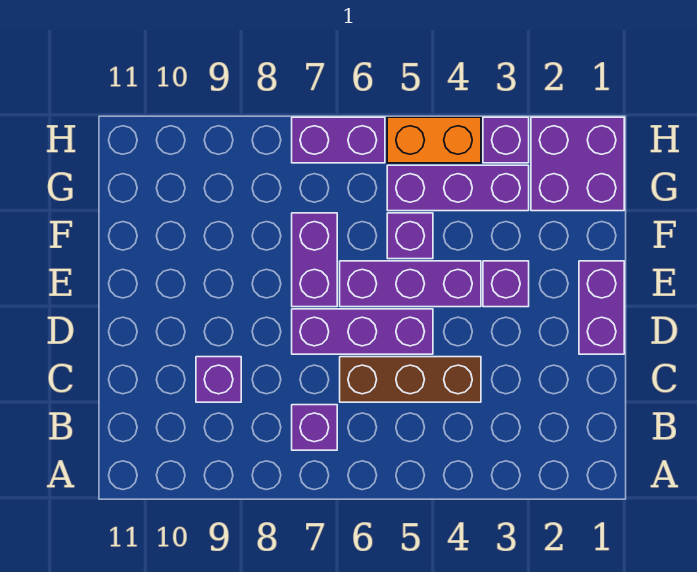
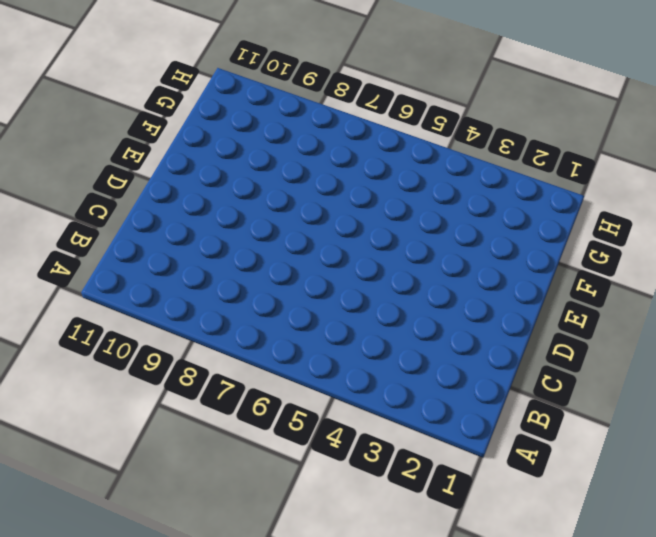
none -> purple 1x1 brick [292,405,337,450]
none -> brown 1x3 brick [340,357,481,402]
none -> purple 1x1 brick [196,357,241,402]

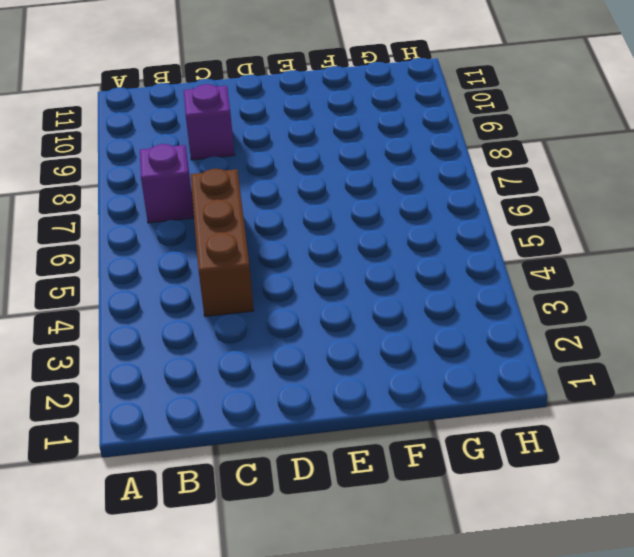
none -> purple 1x2 brick [579,261,624,354]
none -> purple 1x3 brick [292,309,433,354]
none -> purple 1x1 brick [483,261,529,307]

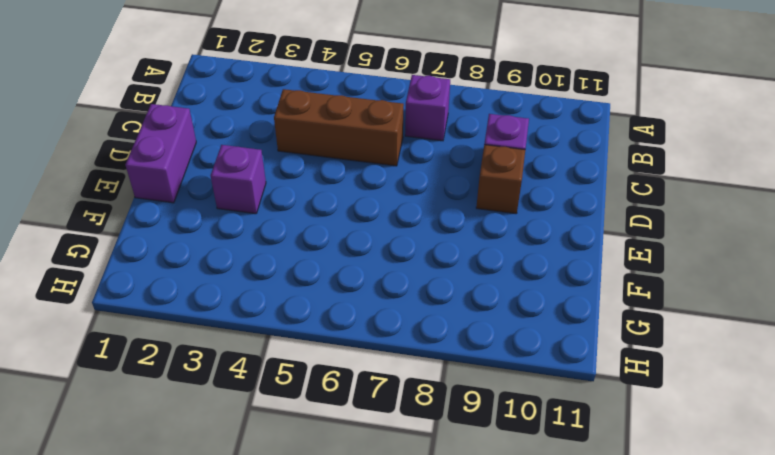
brown 1x1 brick [476,145,525,214] -> none
none -> purple 1x3 brick [292,309,433,354]
none -> purple 1x3 brick [340,261,481,307]
none -> purple 1x2 brick [292,213,337,307]

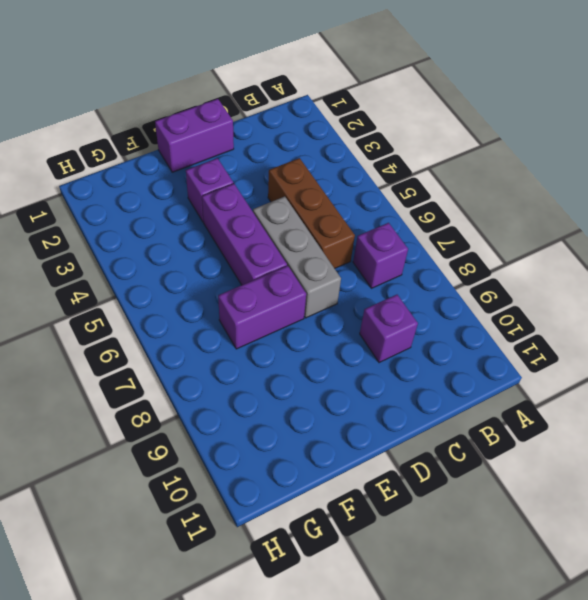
grey 1x3 brick [253,196,341,318] -> purple 1x3 brick [292,309,433,354]
none -> purple 1x1 brick [387,213,433,259]
none -> purple 2x2 brick [531,117,624,211]
none -> purple 1x3 brick [387,165,529,211]

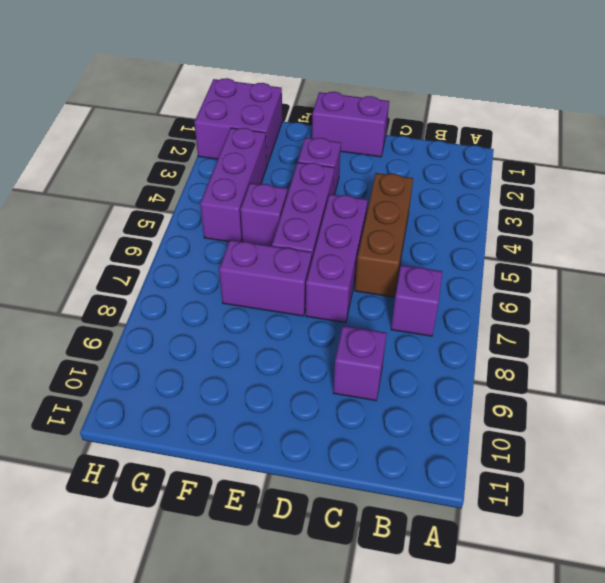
none -> purple 1x1 brick [483,117,529,163]
none -> orange 1x2 brick [387,117,481,163]
none -> purple 1x2 brick [292,117,385,163]

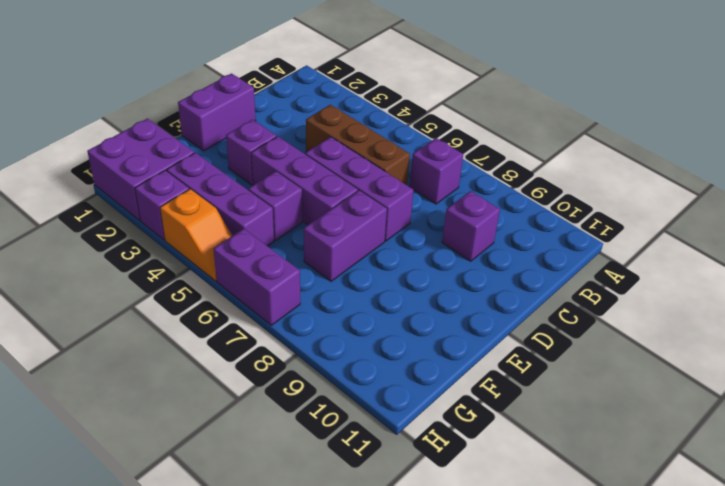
orange 1x2 slope [160,189,232,281] -> orange 1x2 brick [387,117,481,163]

